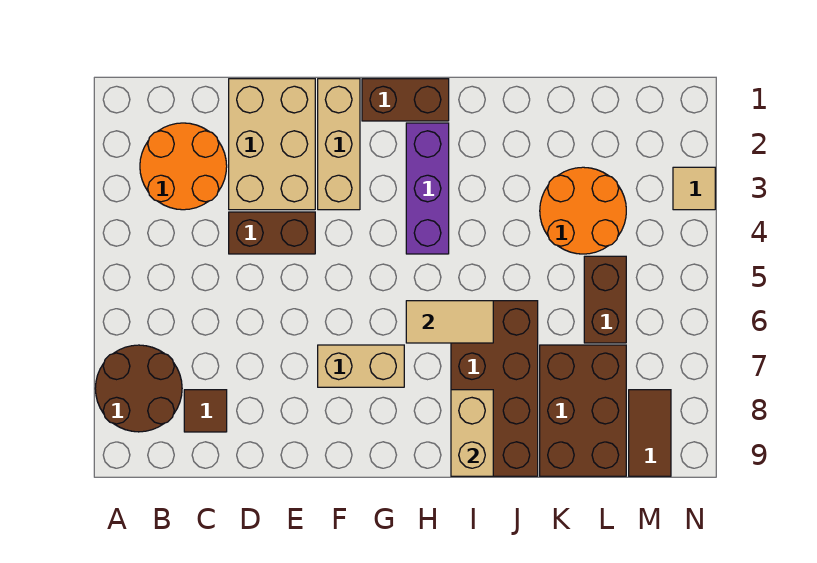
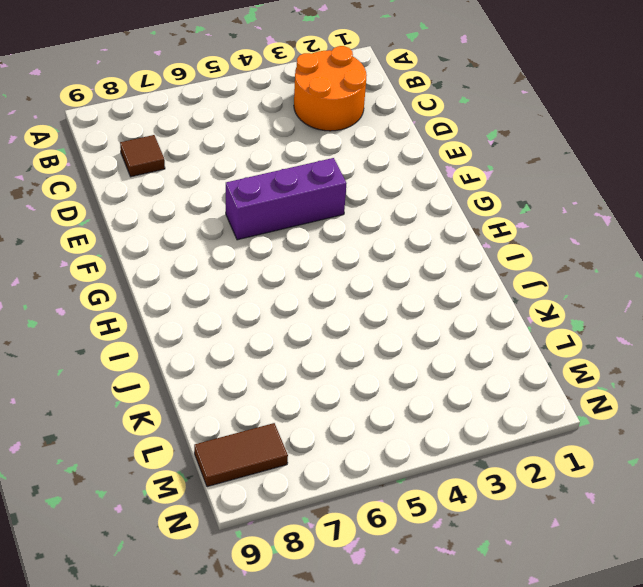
purple 1x3 brick [226,158,347,240] -> purple 1x3 brick moved to [406,123,449,254]
none -> brown 2x2 round brick [95,345,182,432]
none -> tan 2x3 brick [229,79,315,210]
none -> brown 1x2 brick [229,212,315,254]

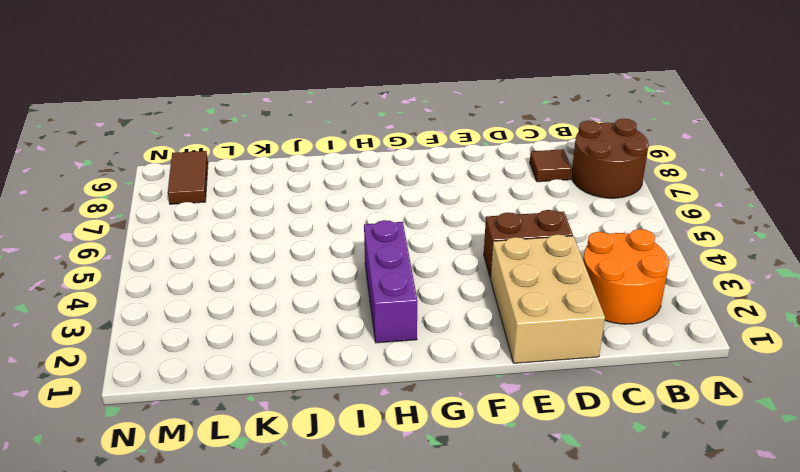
none -> tan 1x3 brick [318,79,360,210]
none -> tan 1x2 brick [318,345,404,387]
none -> brown 1x2 brick [362,79,449,121]

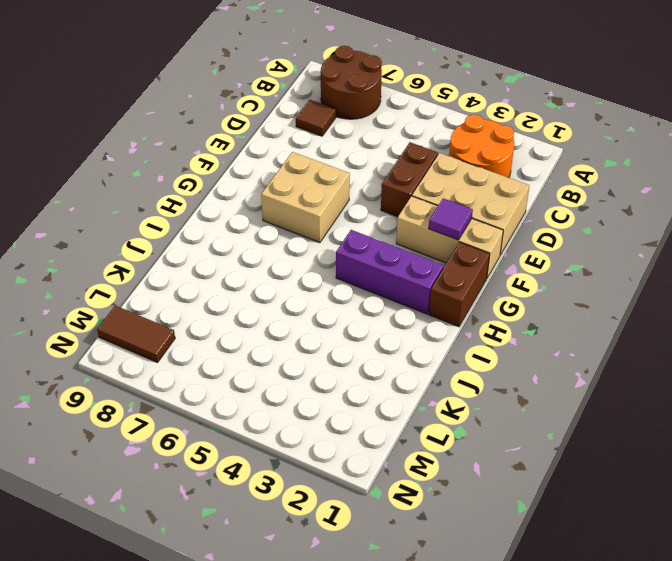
purple 1x1 tile [429,198,473,240] -> none
tan 2x2 brick [261,152,350,243] -> tan 1x2 brick [318,345,404,387]
none -> brown 2x4 brick [451,301,538,476]
none -> orange 2x2 round brick [540,167,626,254]
none -> brown 2x3 brick [540,345,626,476]

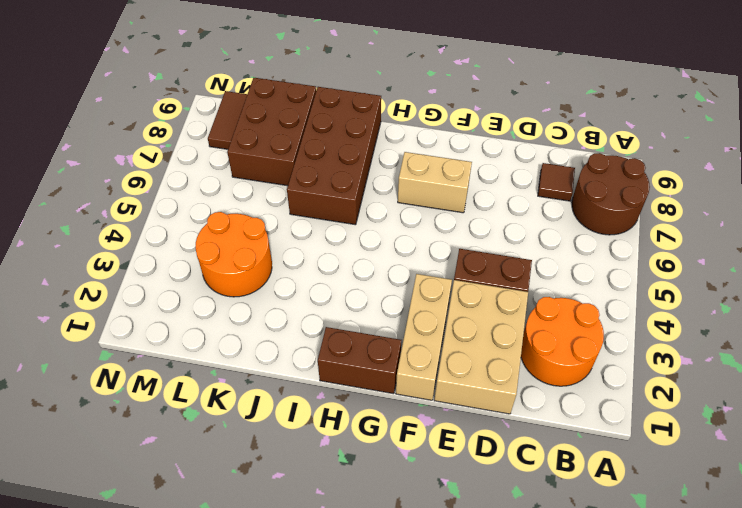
none -> purple 1x3 brick [406,123,449,254]
none -> brown 1x2 brick [584,256,626,343]
none -> tan 1x1 tile [673,167,715,210]

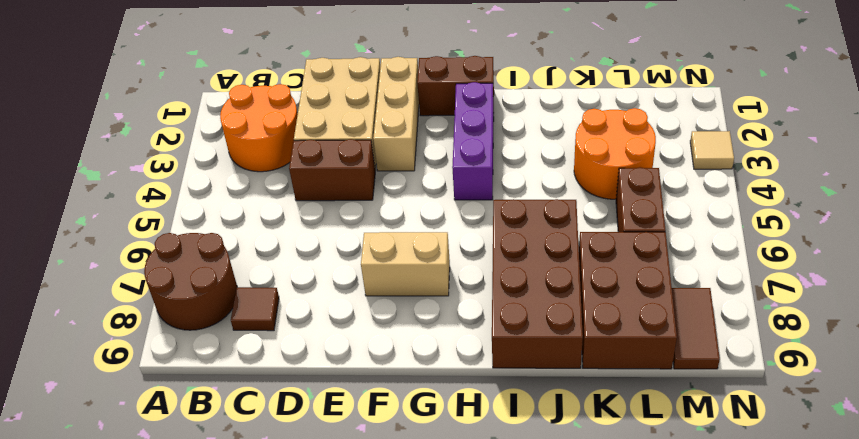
none -> tan 1x2 tile [406,301,493,343]
none -> tan 1x2 brick [451,390,493,476]

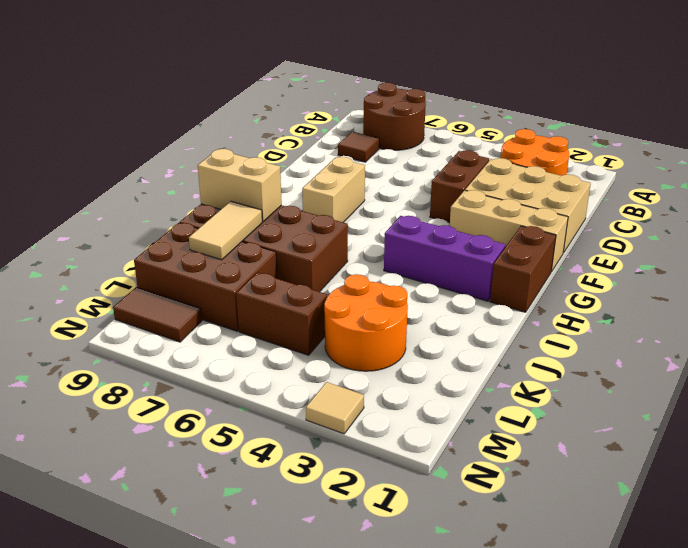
tan 1x2 tile [189,201,262,260] -> tan 1x2 tile moved to [406,301,493,343]

